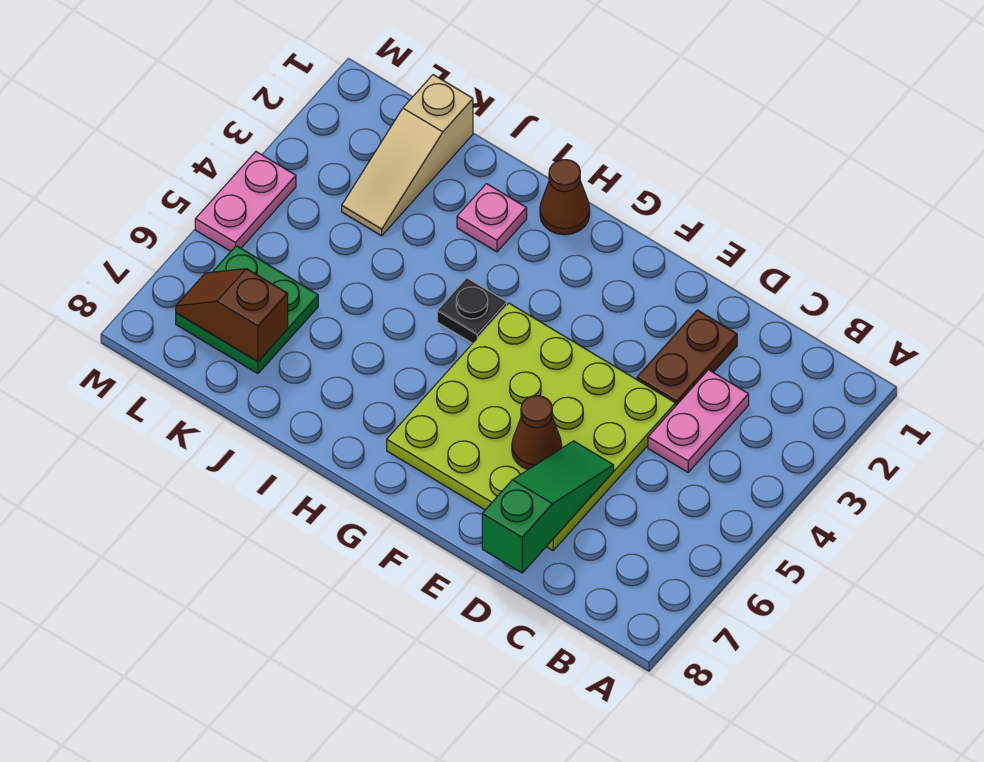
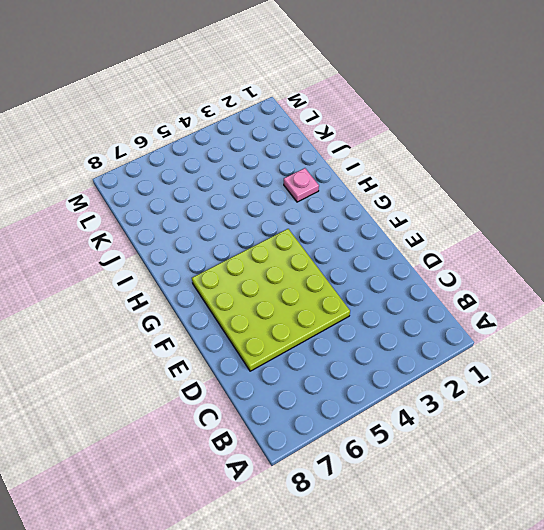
none -> pink 1x2 plate [648,370,749,472]
none -> brown 1x2 plate [637,310,737,406]
none -> brown 1x1 cone [540,160,590,235]

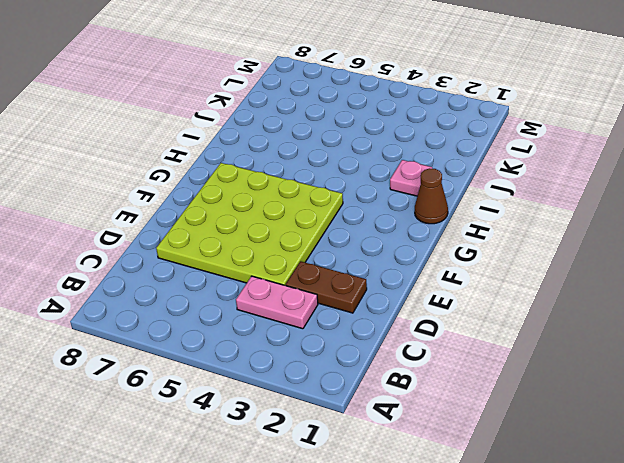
none -> black 1x1 plate [437,278,507,343]
none -> tan 1x3 slope [342,75,473,236]
none -> green 2x2 plate [176,246,318,373]

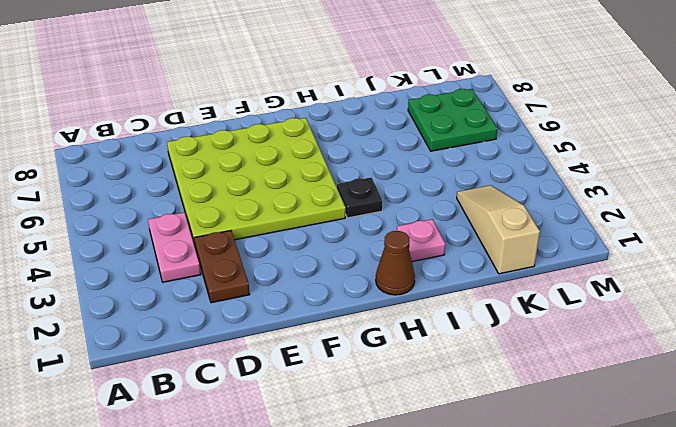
none -> pink 1x2 plate [195,152,296,251]
none -> green 1x3 slope [482,441,614,573]
none -> brown 1x1 cone [512,396,562,470]

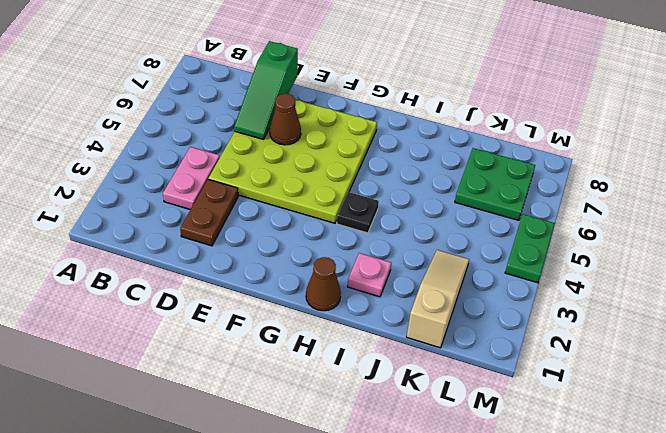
green 1x2 plate [505,214,555,283] -> pink 1x2 plate [195,152,296,251]
none -> brown 1x2 slope [176,269,288,362]

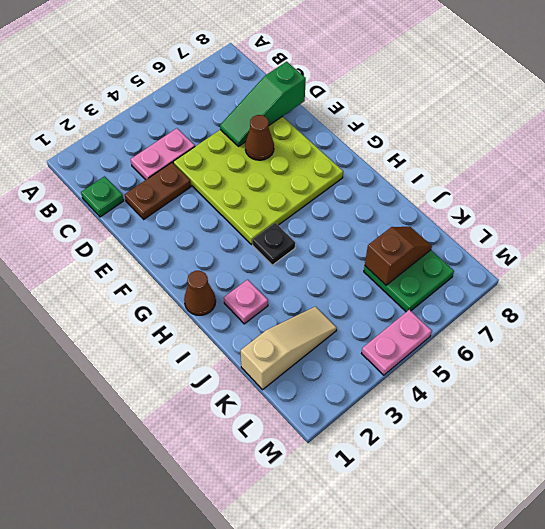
green 1x1 plate [81,176,124,217] -> none
brown 1x2 slope [365,227,432,285] -> brown 1x2 slope turned to [176,269,288,362]

